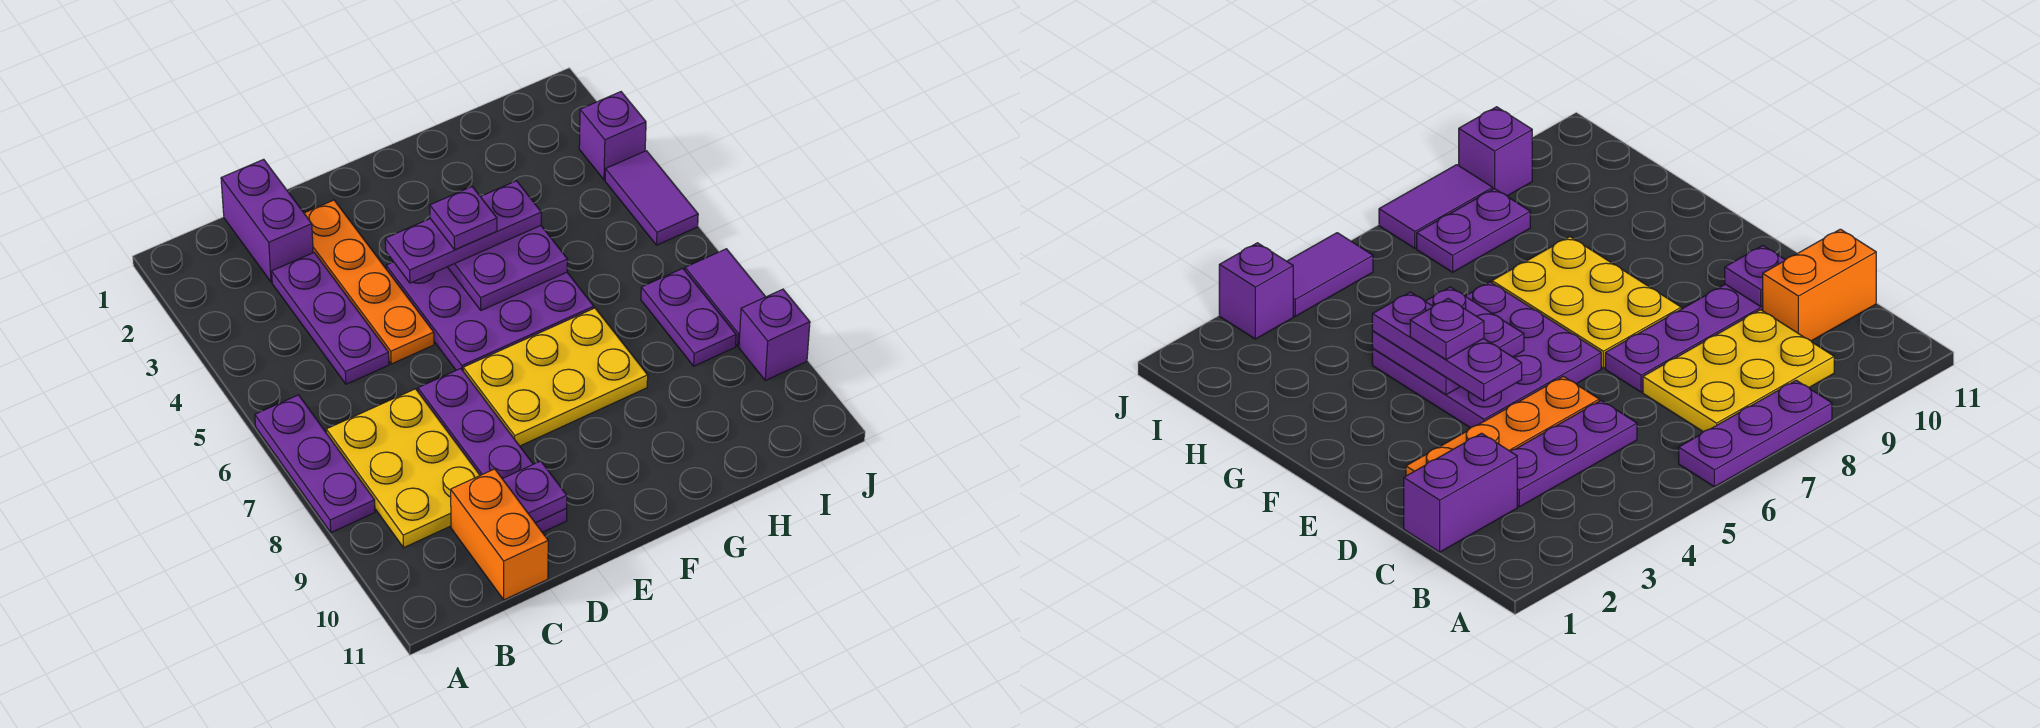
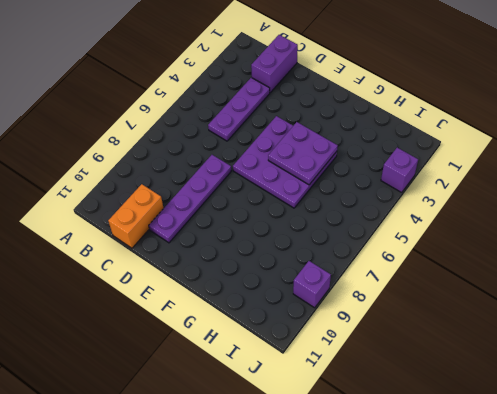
none -> purple 1x3 plate [255,395,375,533]
none -> yellow 2x3 plate [326,389,480,548]
none -> orange 1x4 plate [304,200,434,364]

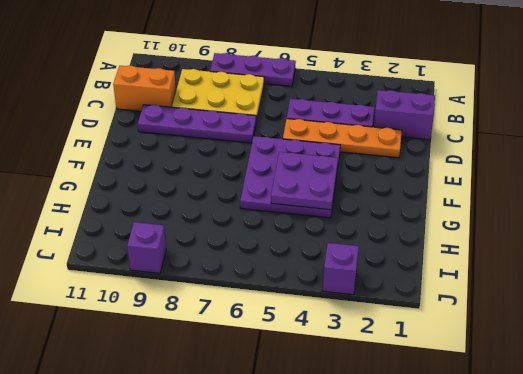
none -> yellow 2x3 plate [463,308,648,446]
none -> purple 1x2 plate [641,268,736,366]
none -> purple 1x2 tile [605,151,698,245]

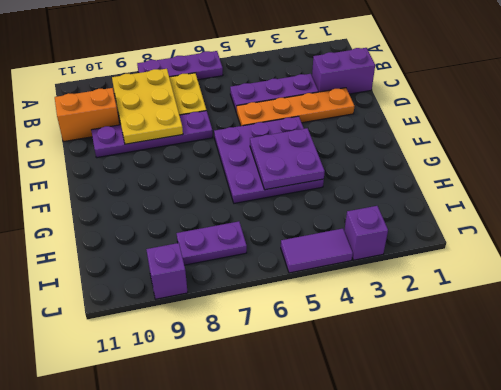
yellow 2x3 plate [112,69,183,144] -> yellow 2x3 plate moved to [463,308,648,446]
none -> purple 1x2 tile [685,249,765,346]
none -> purple 1x1 plate [503,461,567,523]
none -> purple 1x3 plate [385,181,541,283]

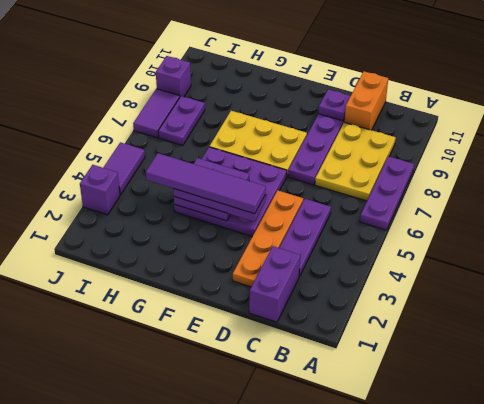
purple 1x4 tile [146,153,266,214] -> purple 1x1 plate [430,187,497,250]

